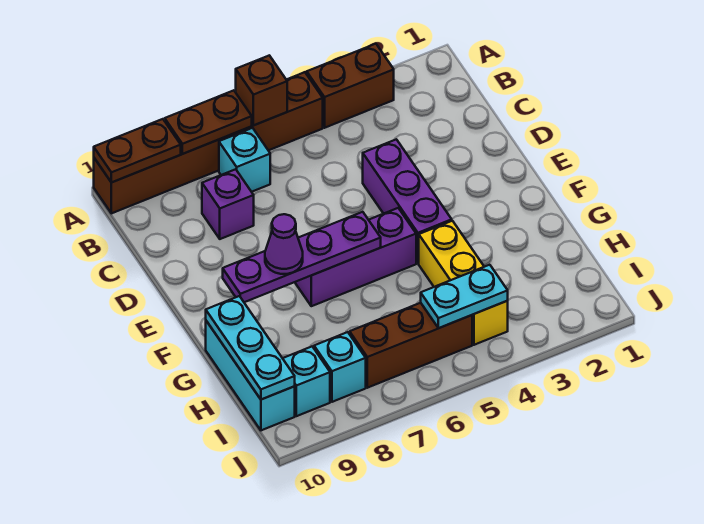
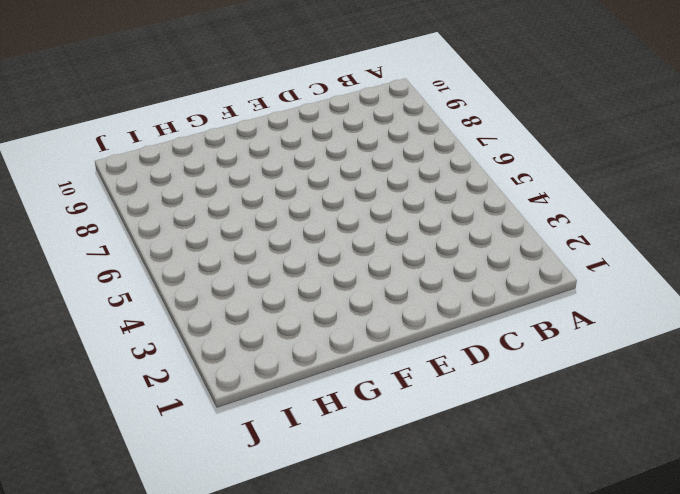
none -> brown 1x2 brick [307,44,394,128]
none -> brown 1x6 brick [94,72,323,213]
none -> cyan 1x1 brick [219,128,270,192]

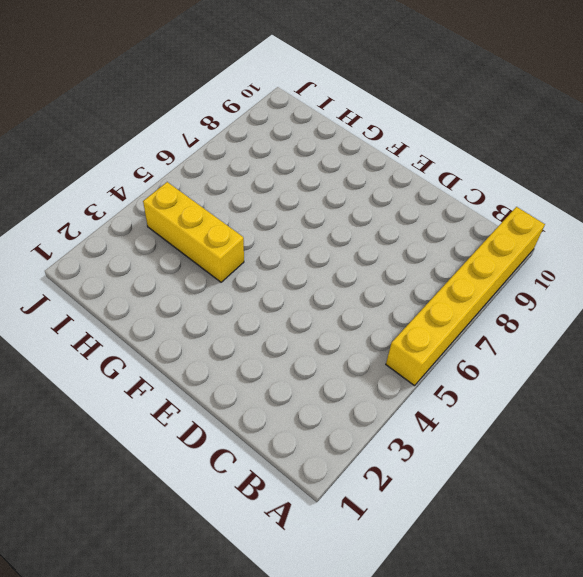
yellow 1x6 brick [386,207,545,386] -> brown 1x6 brick [94,72,323,213]
none -> brown 1x2 brick [307,44,394,128]
none -> cyan 1x1 brick [219,128,270,192]
none -> purple 1x1 brick [202,169,254,239]

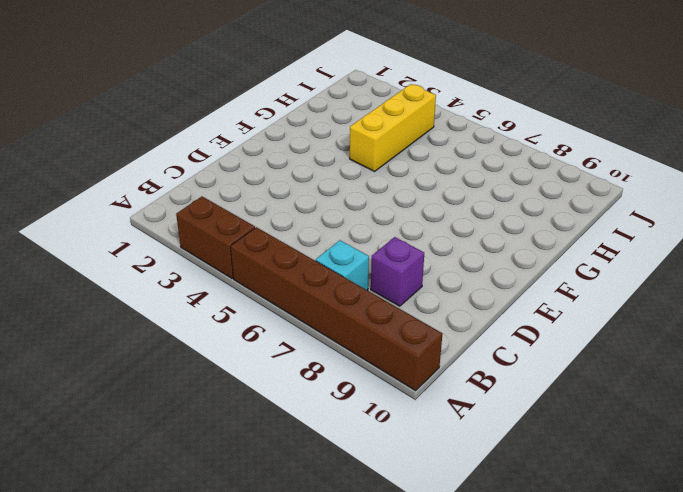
none -> purple 1x3 brick [363,139,452,263]
none -> purple 1x3 brick [295,208,416,306]
none -> cyan 1x3 brick [206,321,295,430]

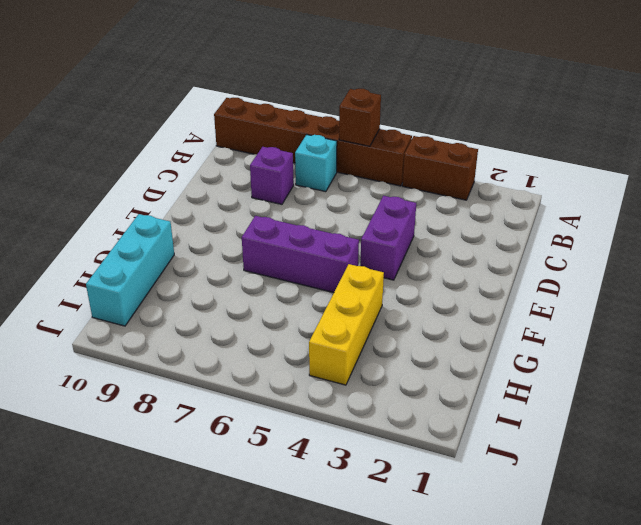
purple 1x2 brick [360,196,416,280] -> purple 1x3 brick [363,139,452,263]
none -> brown 1x3 brick [350,303,472,388]
none -> cyan 1x1 brick [314,332,366,402]
none -> cyan 1x1 brick [283,347,330,416]

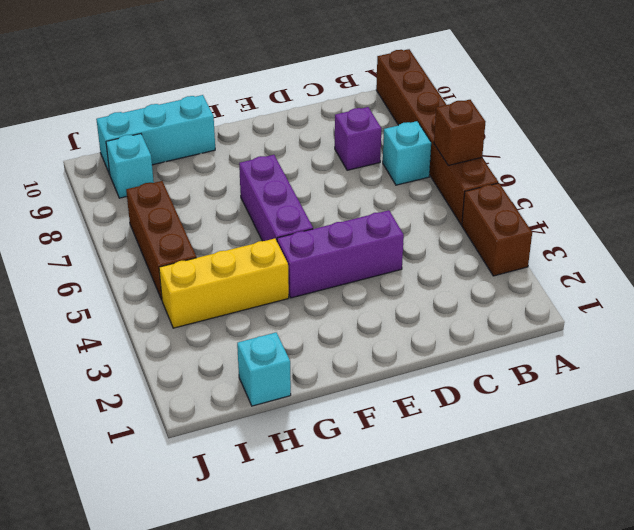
cyan 1x1 brick [237,333,291,406] -> cyan 1x1 brick moved to [314,332,366,402]
none -> brown 1x2 plate [165,90,252,154]
none -> brown 1x2 plate [94,119,181,183]
none -> purple 1x4 plate [223,212,381,302]

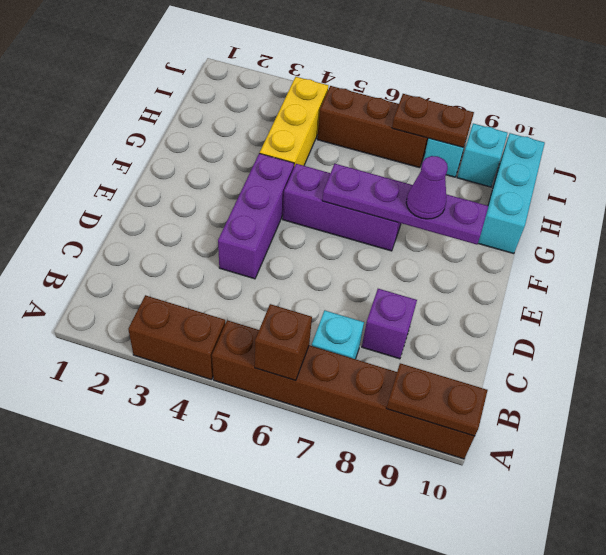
brown 1x2 plate [392,94,474,147] -> brown 1x2 plate moved to [165,90,252,154]
none -> cyan 1x3 plate [206,296,295,400]
none -> cyan 1x2 plate [421,265,508,328]

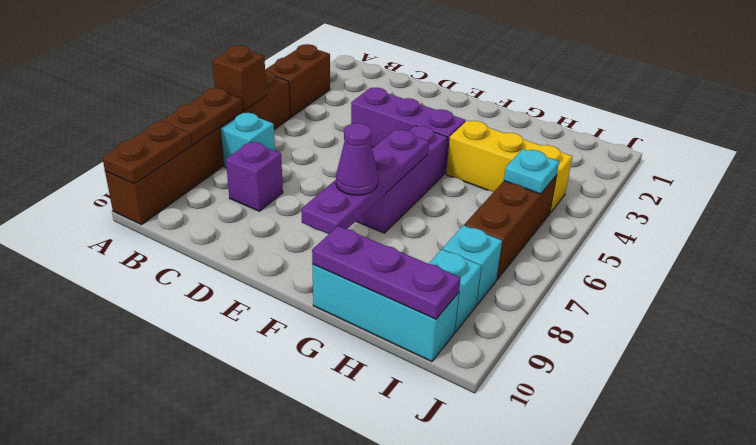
purple 1x3 plate [312,226,461,319] -> cyan 1x3 plate [206,296,295,400]
cyan 1x1 plate [504,149,559,194] -> cyan 1x2 plate [421,265,508,328]

